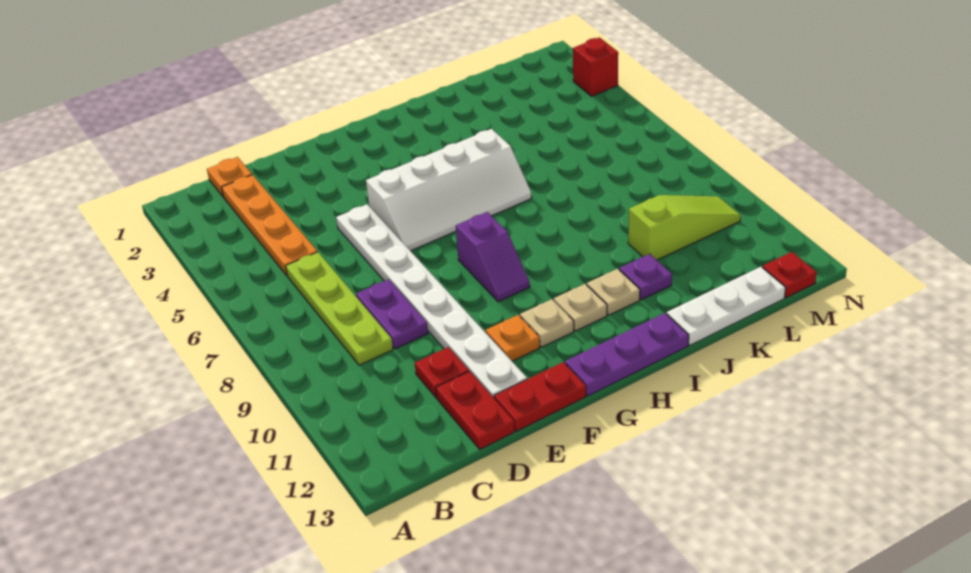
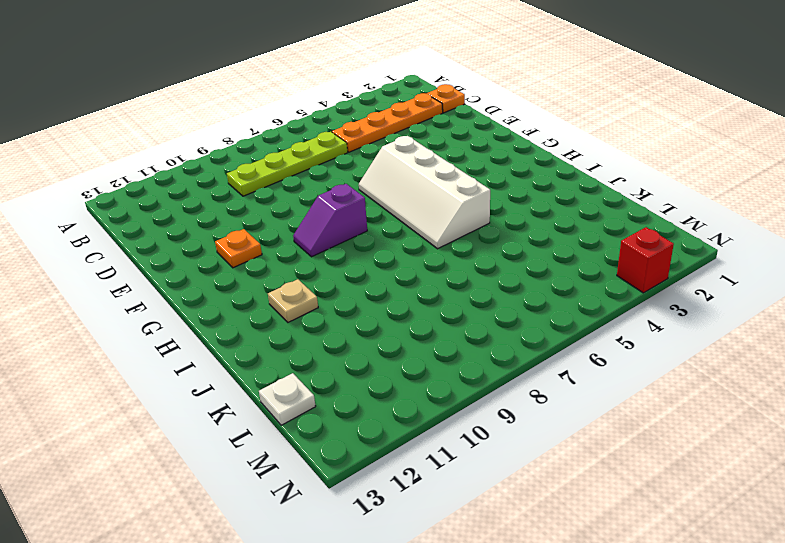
white 1x1 plate [259,373,316,425] -> white 1x3 plate [667,267,785,345]
none -> purple 1x2 plate [356,279,428,349]
none -> red 1x1 plate [415,347,469,397]
none -> red 1x2 plate [436,371,515,449]

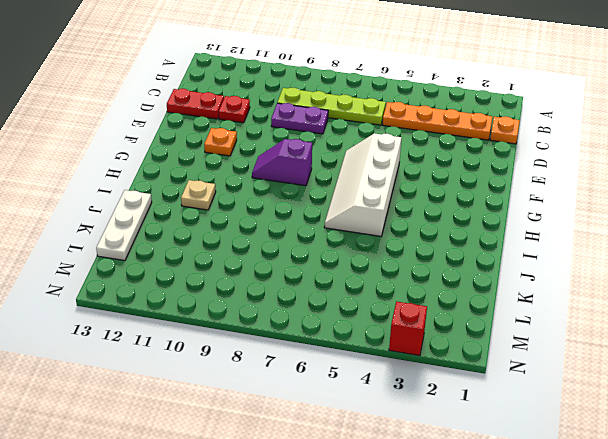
none -> white 1x8 plate [336,204,527,398]
none -> red 1x2 plate [494,362,586,431]
none -> tan 1x1 plate [520,299,574,347]

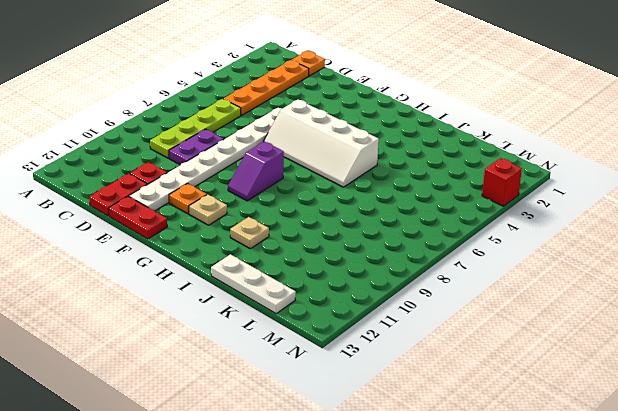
none -> purple 1x3 plate [565,313,689,396]
none -> tan 1x1 plate [554,284,607,331]
none -> purple 1x1 plate [619,254,672,300]

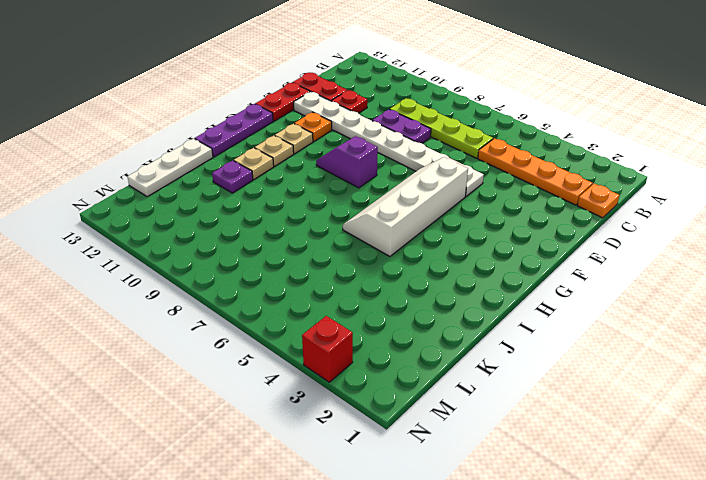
none -> lime 1x3 slope [628,195,741,260]
none -> red 1x1 plate [762,252,817,298]

